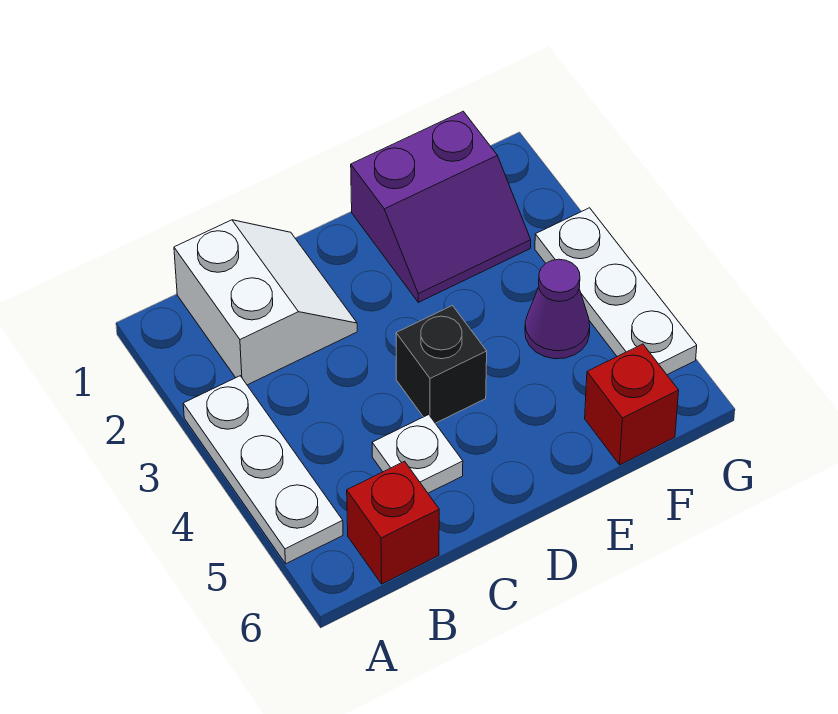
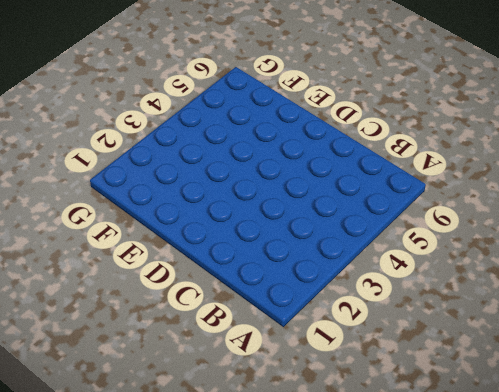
none -> white 1x3 plate [183,376,343,564]
none -> white 2x2 slope [174,220,357,385]

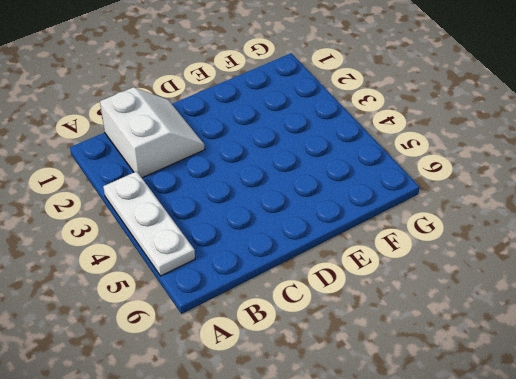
none -> red 1x1 brick [347,461,439,584]
none -> white 1x1 plate [372,415,463,493]

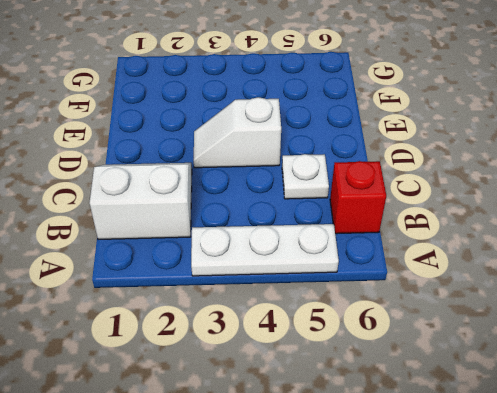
white 1x2 slope [194,97,281,168] -> black 1x1 brick [396,306,487,423]
none -> purple 2x2 slope [351,111,531,302]
none -> purple 1x1 cone [525,259,590,359]

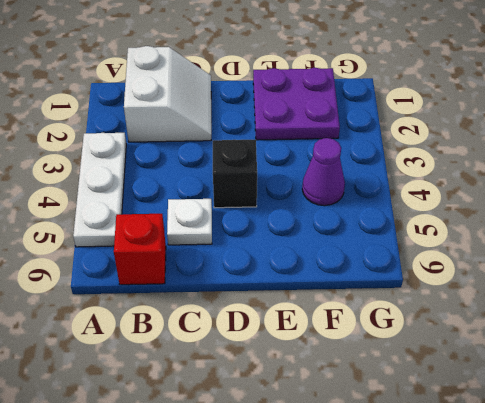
purple 2x2 plate [253,68,340,140] -> purple 2x2 slope [351,111,531,302]
none -> red 1x1 brick [585,344,679,465]
none -> white 1x3 plate [535,208,697,375]

